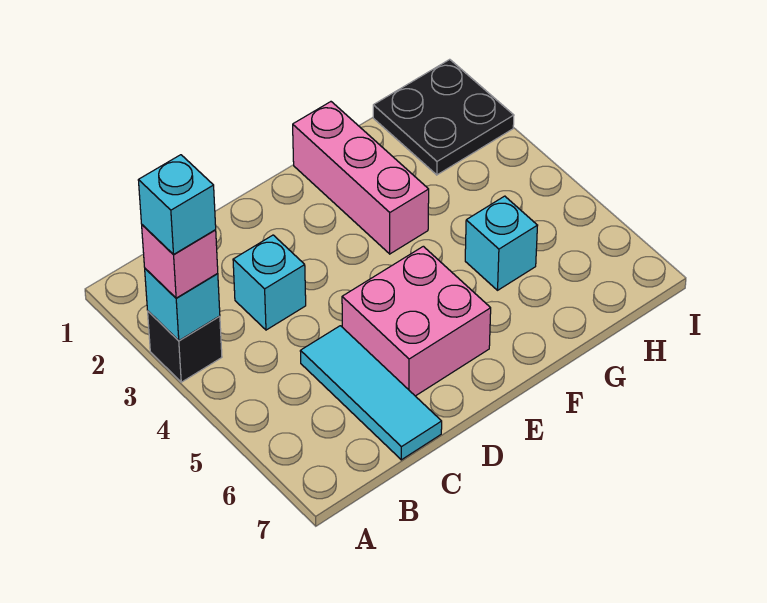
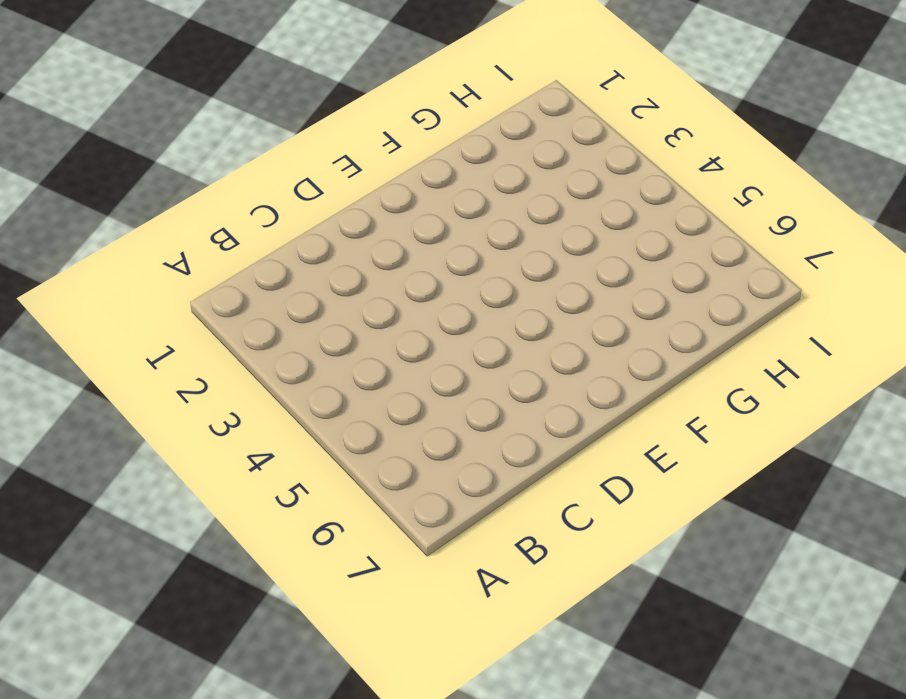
none -> black 1x1 brick [148,311,222,382]
none -> cyan 1x1 brick [233,235,306,330]

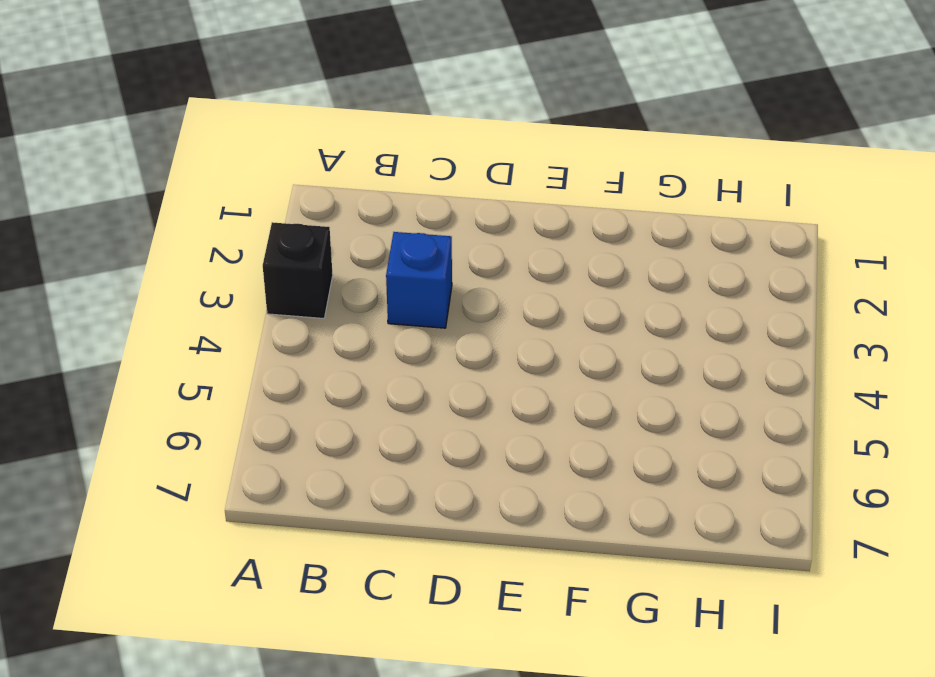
blue 1x1 brick [386,232,452,328] -> cyan 1x1 brick [233,235,306,330]
none -> cyan 1x3 tile [300,326,442,460]
none -> pink 2x2 brick [342,246,491,396]

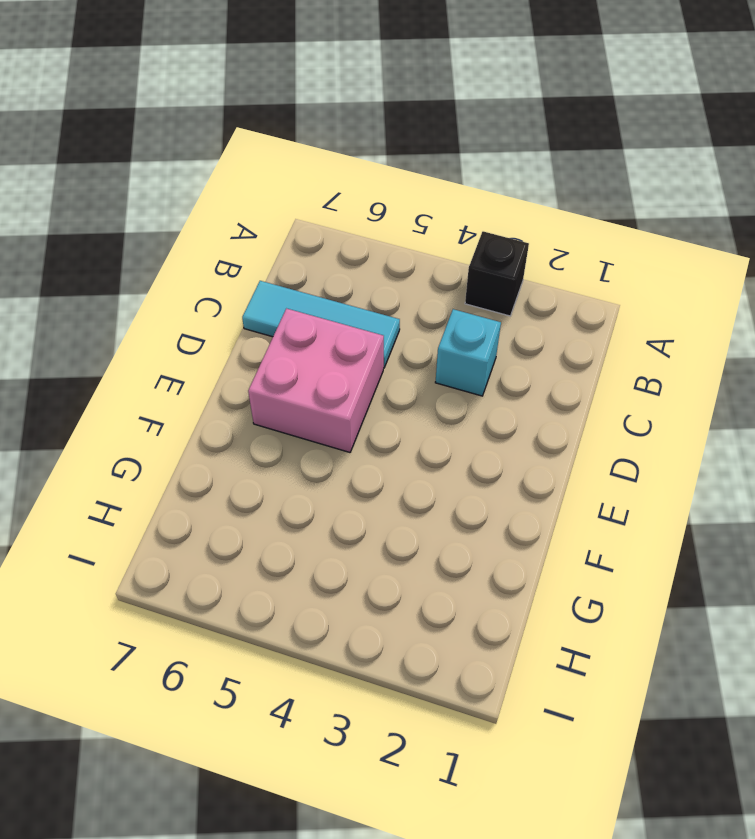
none -> pink 1x3 brick [293,102,429,254]
none -> cyan 1x1 brick [465,196,538,290]

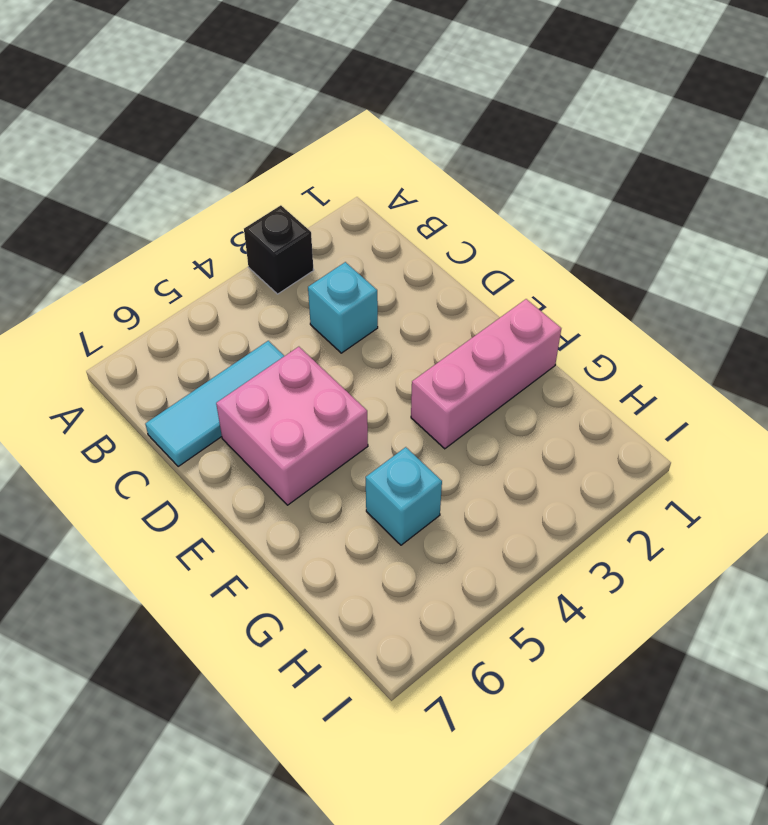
none -> black 2x2 plate [373,59,514,175]
none -> cyan 1x1 brick [145,269,220,341]

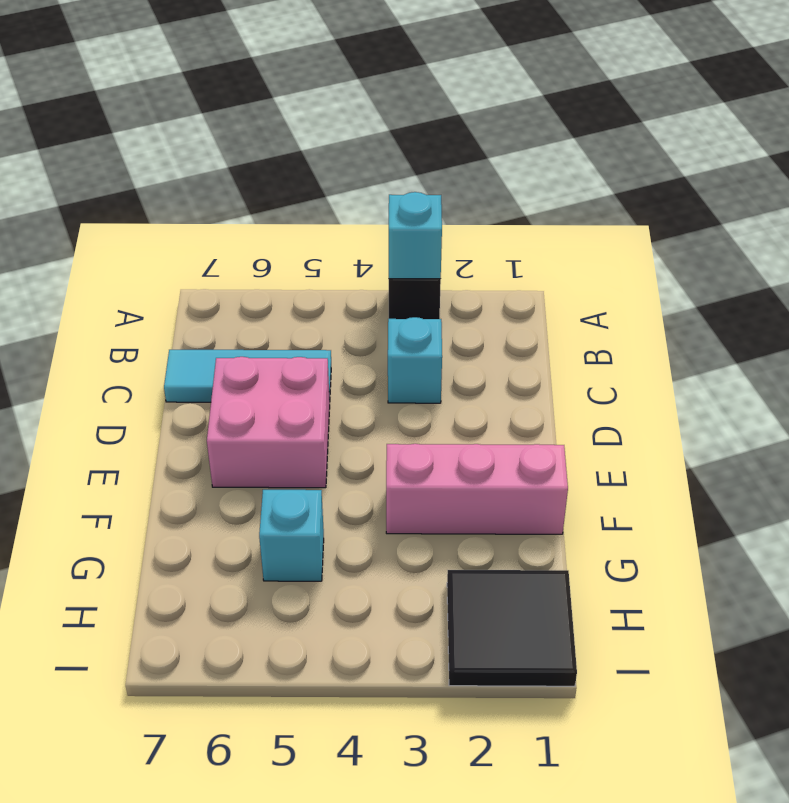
black 2x2 tile [447,570,577,686] -> black 2x2 plate [373,59,514,175]
none -> pink 1x1 brick [142,225,218,298]
none -> cyan 1x1 brick [138,155,216,255]

